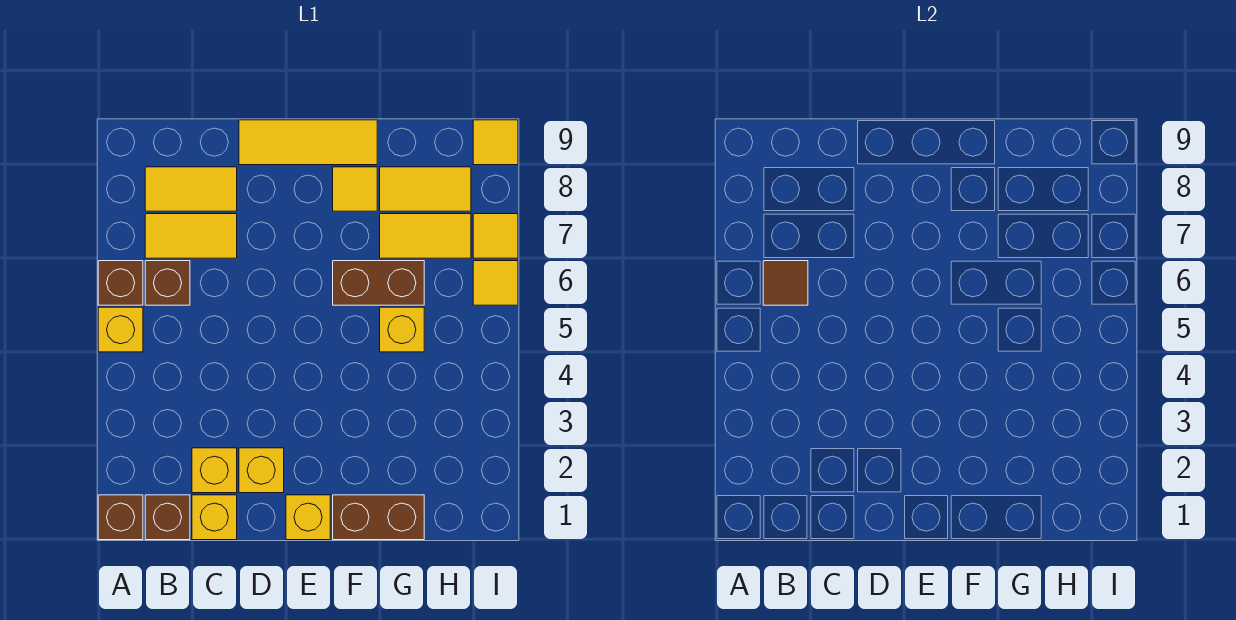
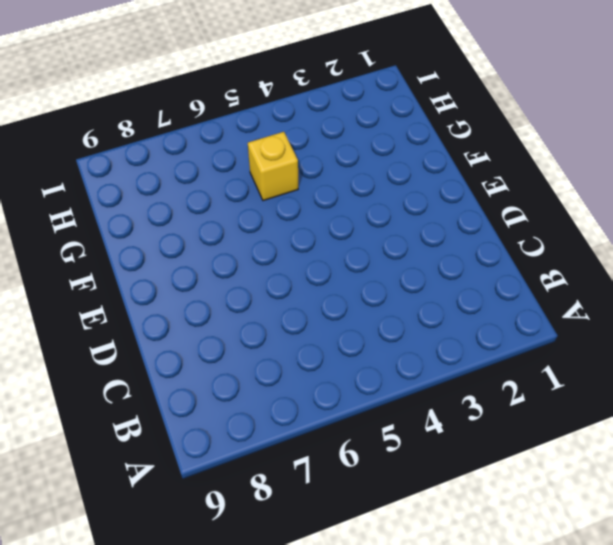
none -> brown 1x1 brick [98,495,143,540]
none -> yellow 1x1 brick [98,307,143,352]
none -> brown 1x1 brick [98,261,143,305]

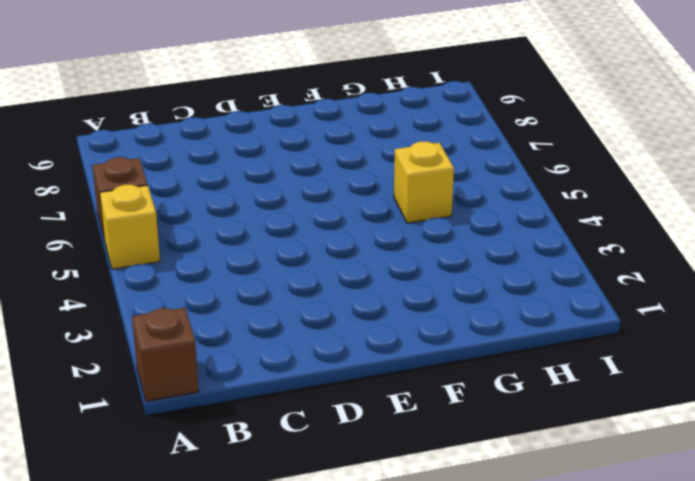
none -> brown 1x1 brick [145,495,190,540]
none -> brown 1x1 brick [145,261,190,305]
none -> yellow 1x2 tile [145,214,237,258]

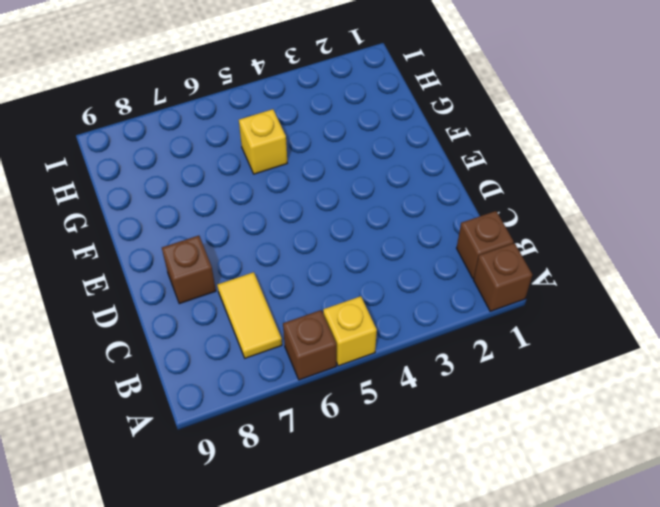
brown 1x1 brick [162,236,216,304] -> brown 1x1 brick moved to [145,261,190,305]
none -> yellow 1x2 tile [145,167,237,211]
none -> yellow 1x1 brick [192,495,237,540]
none -> yellow 1x1 brick [192,448,237,493]

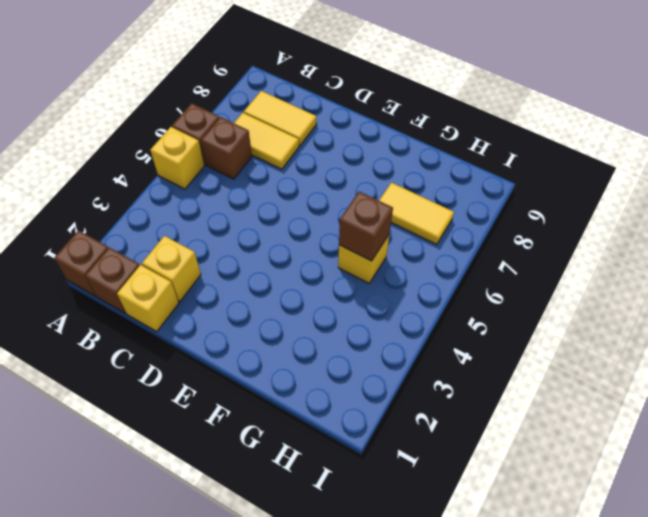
brown 1x1 brick [339,191,393,261] -> none
none -> yellow 1x1 brick [239,448,284,493]
none -> yellow 1x3 tile [239,120,377,165]
none -> yellow 1x1 brick [286,495,330,540]

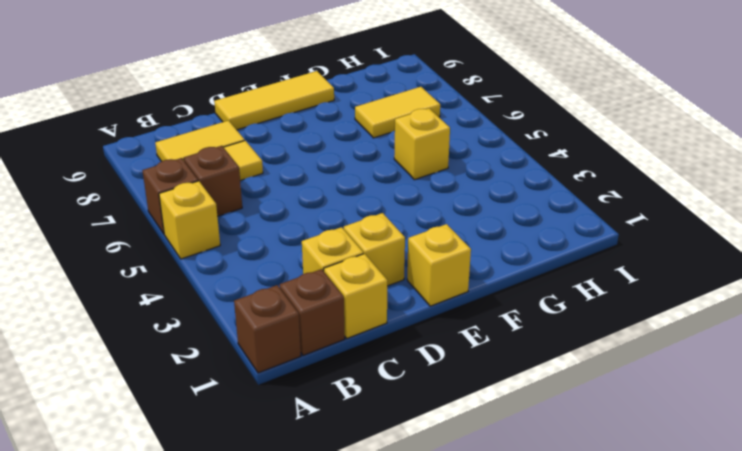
none -> brown 1x2 brick [333,495,424,540]
none -> brown 1x2 brick [333,261,424,305]
none -> yellow 1x1 tile [333,167,377,211]

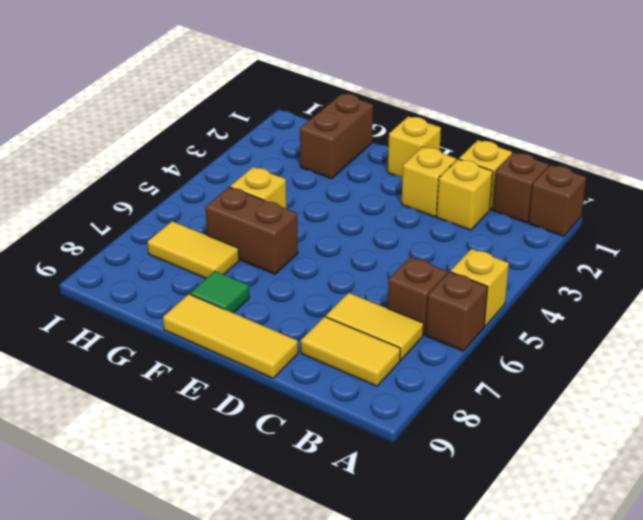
green 1x1 tile [190,271,249,313] -> yellow 1x1 tile [333,167,377,211]
brown 1x2 brick [300,94,373,179] -> brown 1x2 brick turned to [333,495,424,540]
none -> yellow 1x2 tile [380,167,471,211]
none -> yellow 1x1 tile [473,261,518,305]
none -> yellow 1x1 tile [473,214,518,258]

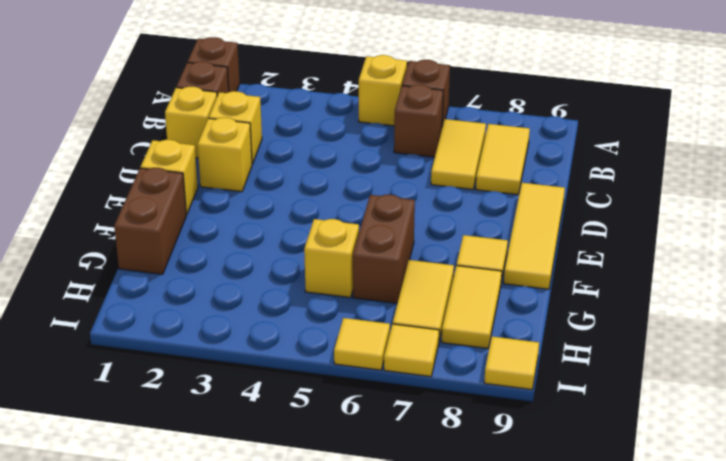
none -> brown 1x1 tile [763,261,808,305]

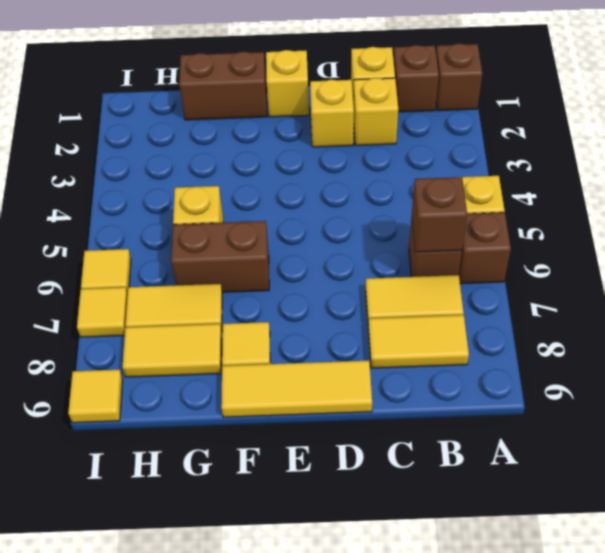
brown 1x1 brick [412,177,467,252] -> brown 1x1 tile [763,261,808,305]

